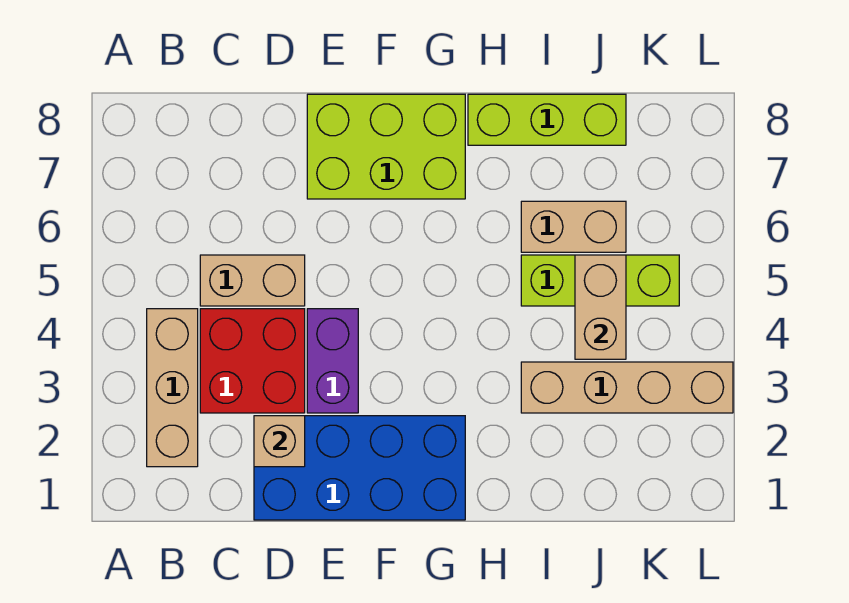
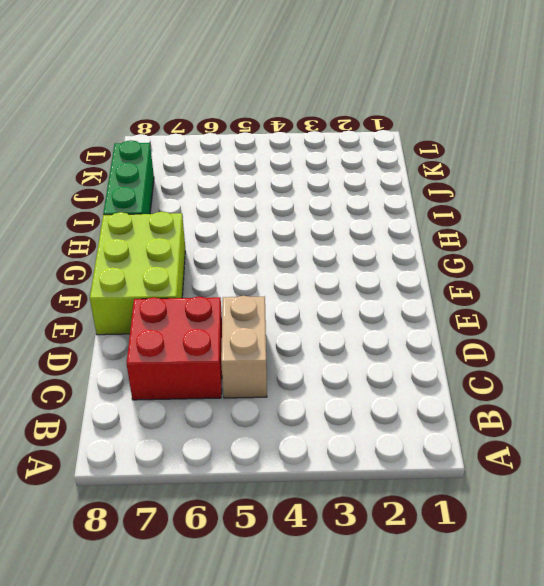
red 2x2 brick [127,296,222,400] -> red 2x2 brick moved to [200,309,305,413]
green 1x3 brick [103,141,154,215] -> lime 1x3 brick [468,94,626,145]
none -> tan 1x3 brick [147,309,198,467]
none -> blue 2x4 brick [254,416,465,520]
none -> purple 1x2 brick [307,309,358,413]

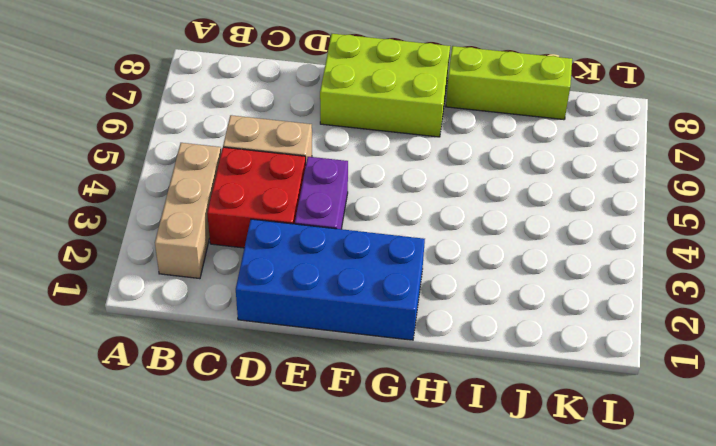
none -> tan 1x4 brick [521,362,733,413]
none -> lime 1x3 brick [521,255,679,306]
none -> tan 1x2 brick [521,201,626,252]

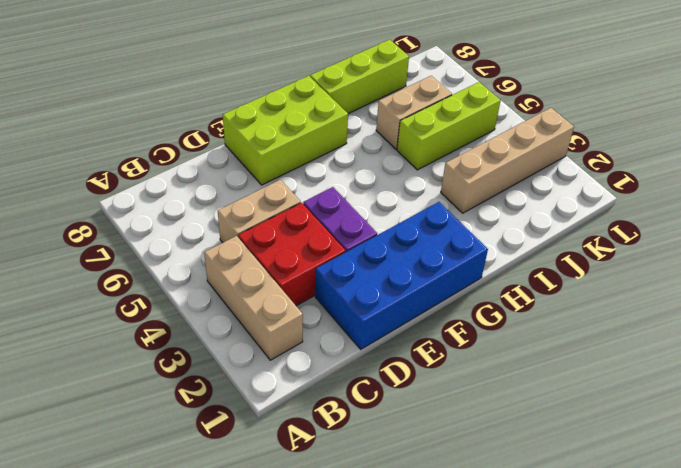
none -> tan 1x1 brick [254,416,305,467]
none -> tan 1x2 brick [575,255,626,359]

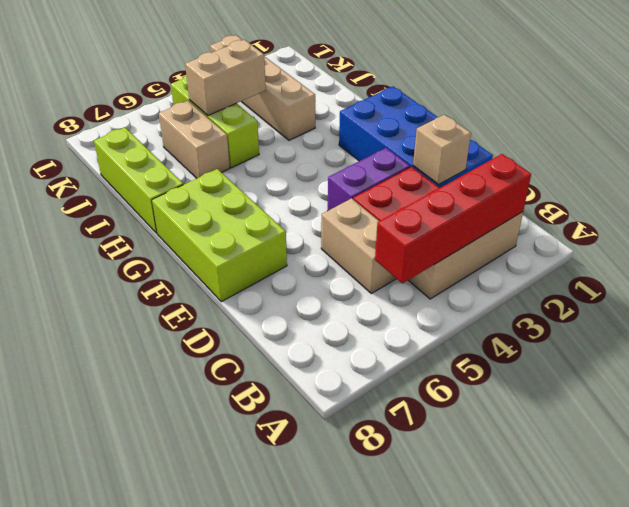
red 1x4 brick [375,154,531,283] -> none

